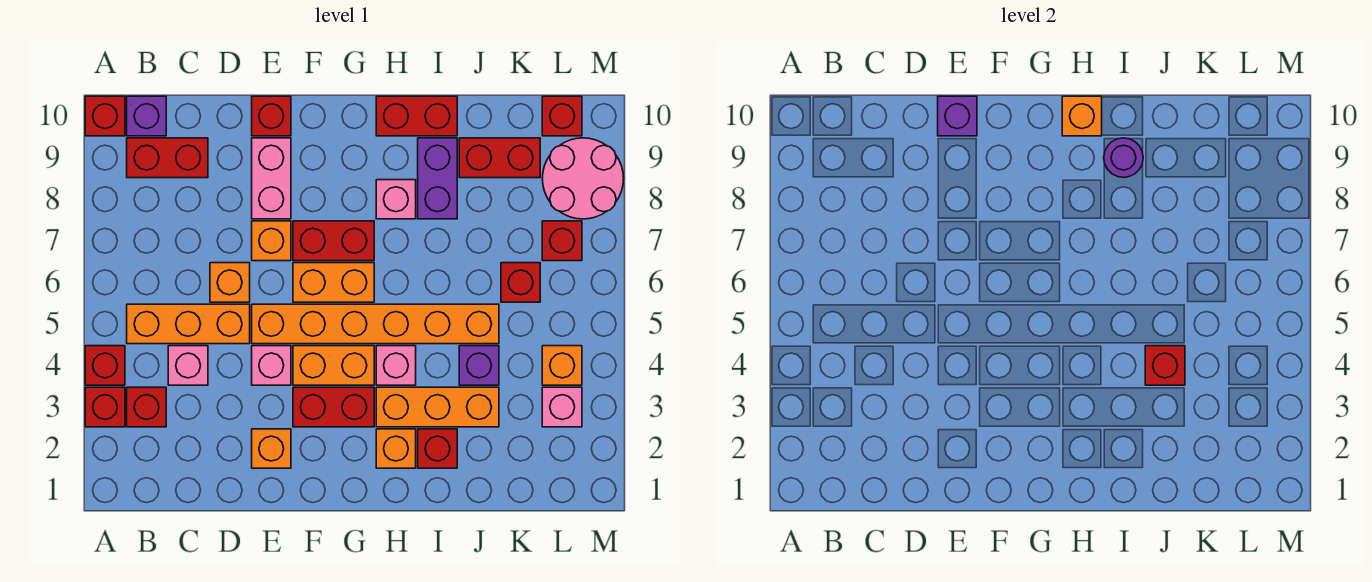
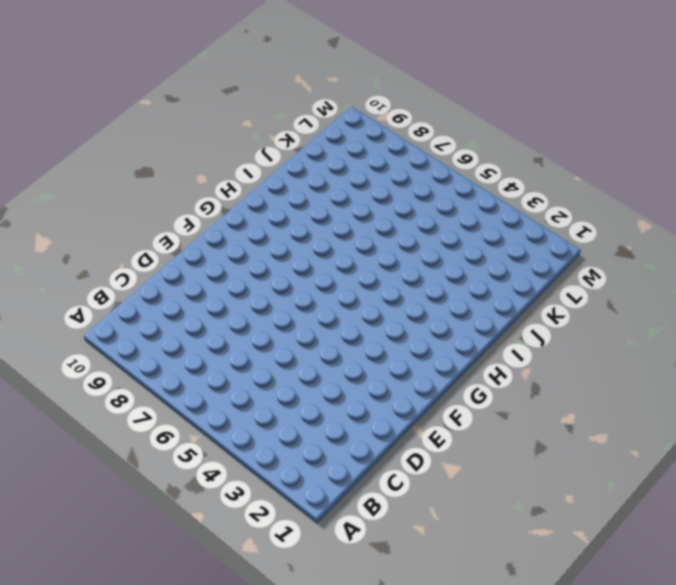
none -> red 1x1 brick [85,387,125,427]
none -> red 1x1 brick [85,346,125,385]
none -> red 1x1 brick [85,96,125,136]
none -> red 1x1 brick [127,387,166,427]

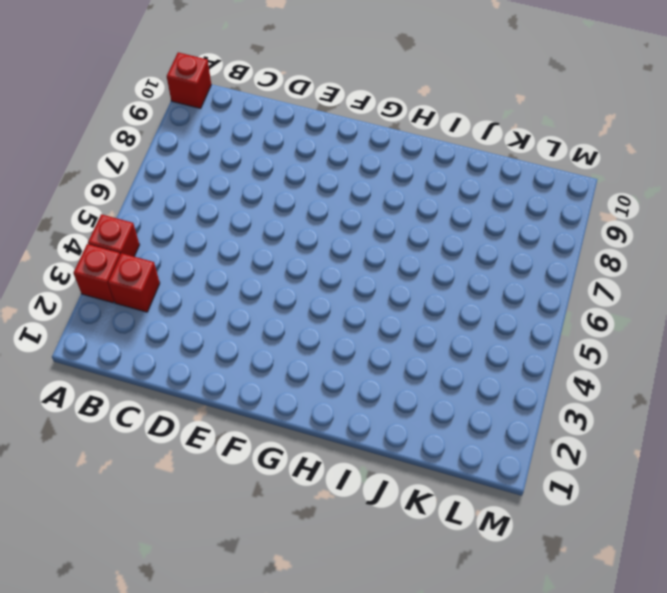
none -> orange 1x3 brick [127,304,250,344]
none -> red 1x2 brick [127,138,208,178]
none -> purple 1x1 brick [127,96,166,136]
none -> pink 1x1 brick [168,346,208,385]

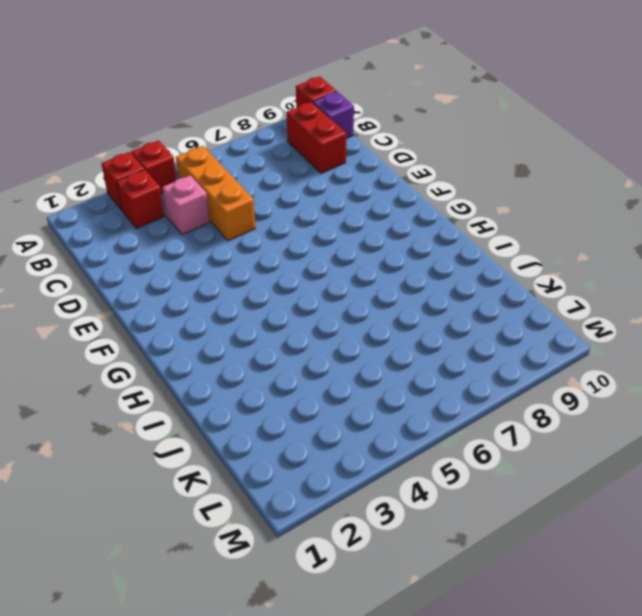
none -> orange 1x1 brick [210,263,250,302]
none -> orange 1x1 brick [252,429,291,468]
none -> pink 1x1 brick [252,346,291,385]
none -> orange 1x6 brick [252,304,499,344]

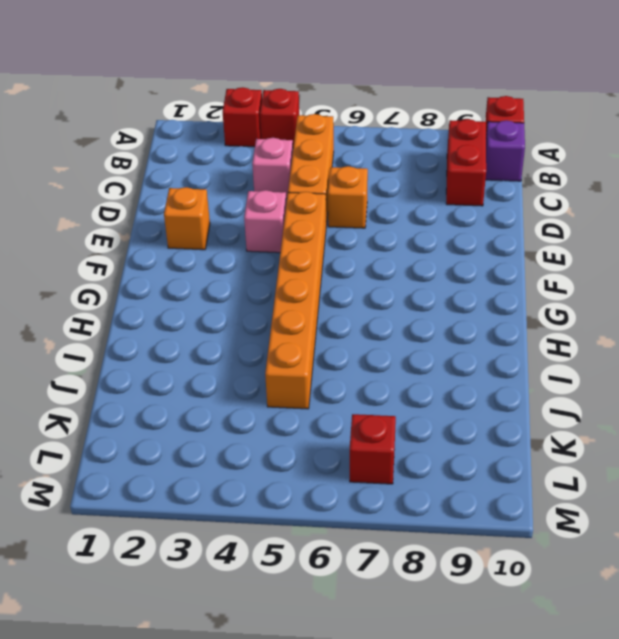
none -> red 1x1 brick [127,387,166,427]
none -> orange 1x1 brick [252,221,291,261]
none -> pink 1x2 brick [252,138,291,219]
none -> red 1x1 brick [252,96,291,136]

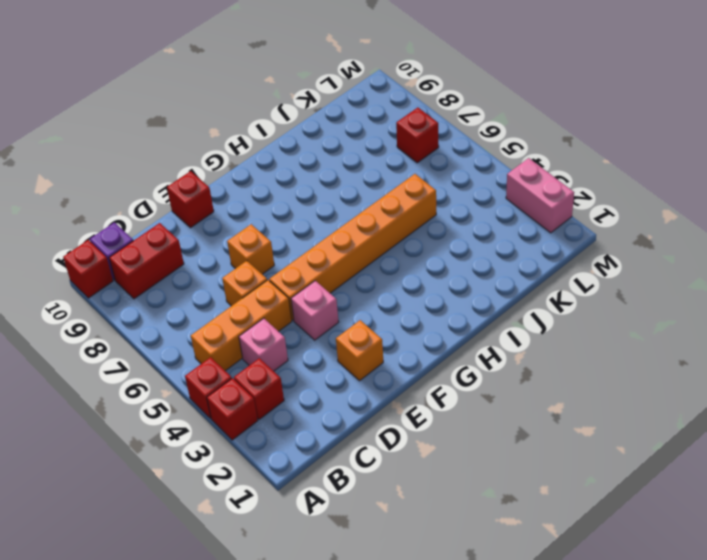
pink 1x2 brick [506,158,574,233] -> pink 1x2 brick moved to [252,138,291,219]
none -> red 1x2 brick [293,387,374,427]
none -> orange 1x2 brick [293,346,374,385]
none -> orange 1x2 brick [293,263,374,302]
none -> red 1x2 brick [293,221,374,261]

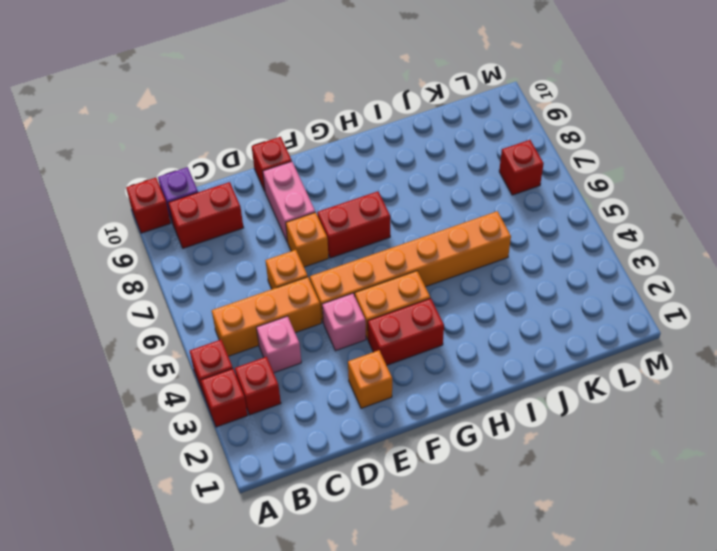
none -> orange 1x2 brick [293,263,374,302]
none -> orange 1x1 brick [376,429,416,468]
none -> orange 1x3 brick [376,387,499,427]
none -> pink 1x1 brick [376,346,416,385]

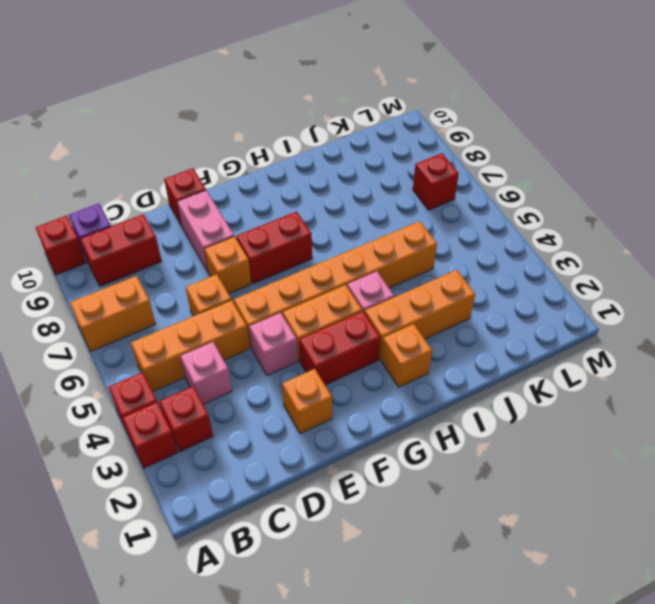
orange 1x2 brick [70,276,156,351] -> orange 1x2 brick moved to [293,263,374,302]
none -> pink 1x1 brick [376,180,416,219]
none -> red 1x2 brick [376,96,457,136]
none -> red 1x1 brick [418,429,457,468]
none -> purple 1x2 brick [418,138,457,219]

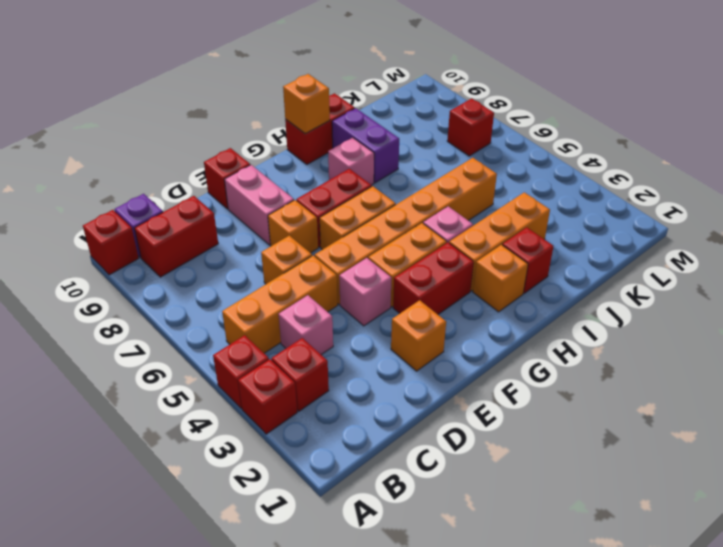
none -> purple 1x1 brick [459,346,499,385]
none -> red 1x2 brick [459,138,540,178]
none -> red 1x1 brick [501,263,540,302]
none -> pink 1x1 brick [542,387,582,427]

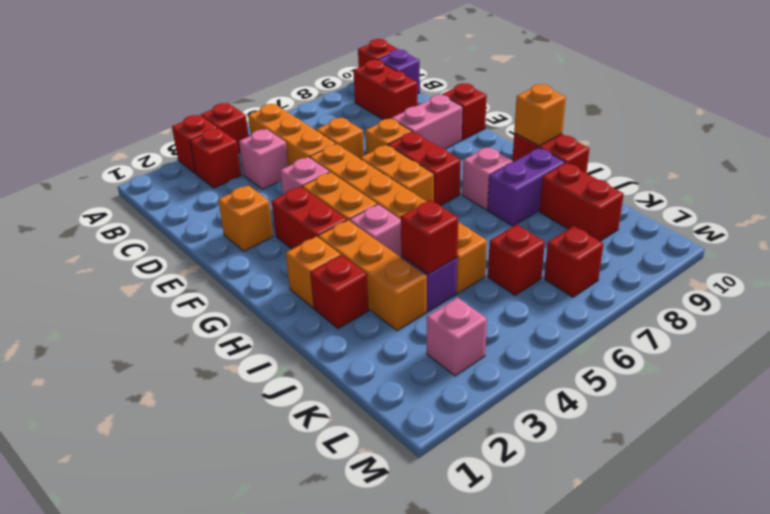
none -> orange 1x1 brick [542,346,582,385]
none -> pink 2x2 round brick [542,138,624,219]
none -> red 1x1 brick [542,96,582,136]
none -> purple 1x1 brick [938,96,977,136]

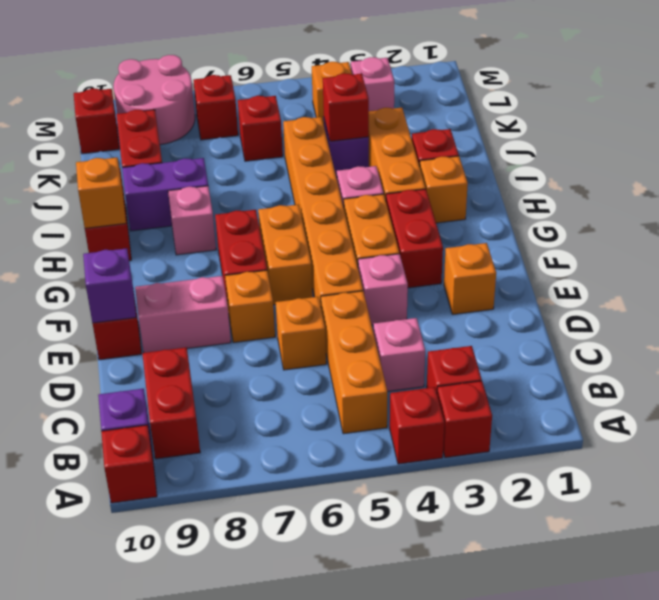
none -> purple 1x1 round brick [1104,138,1143,177]

